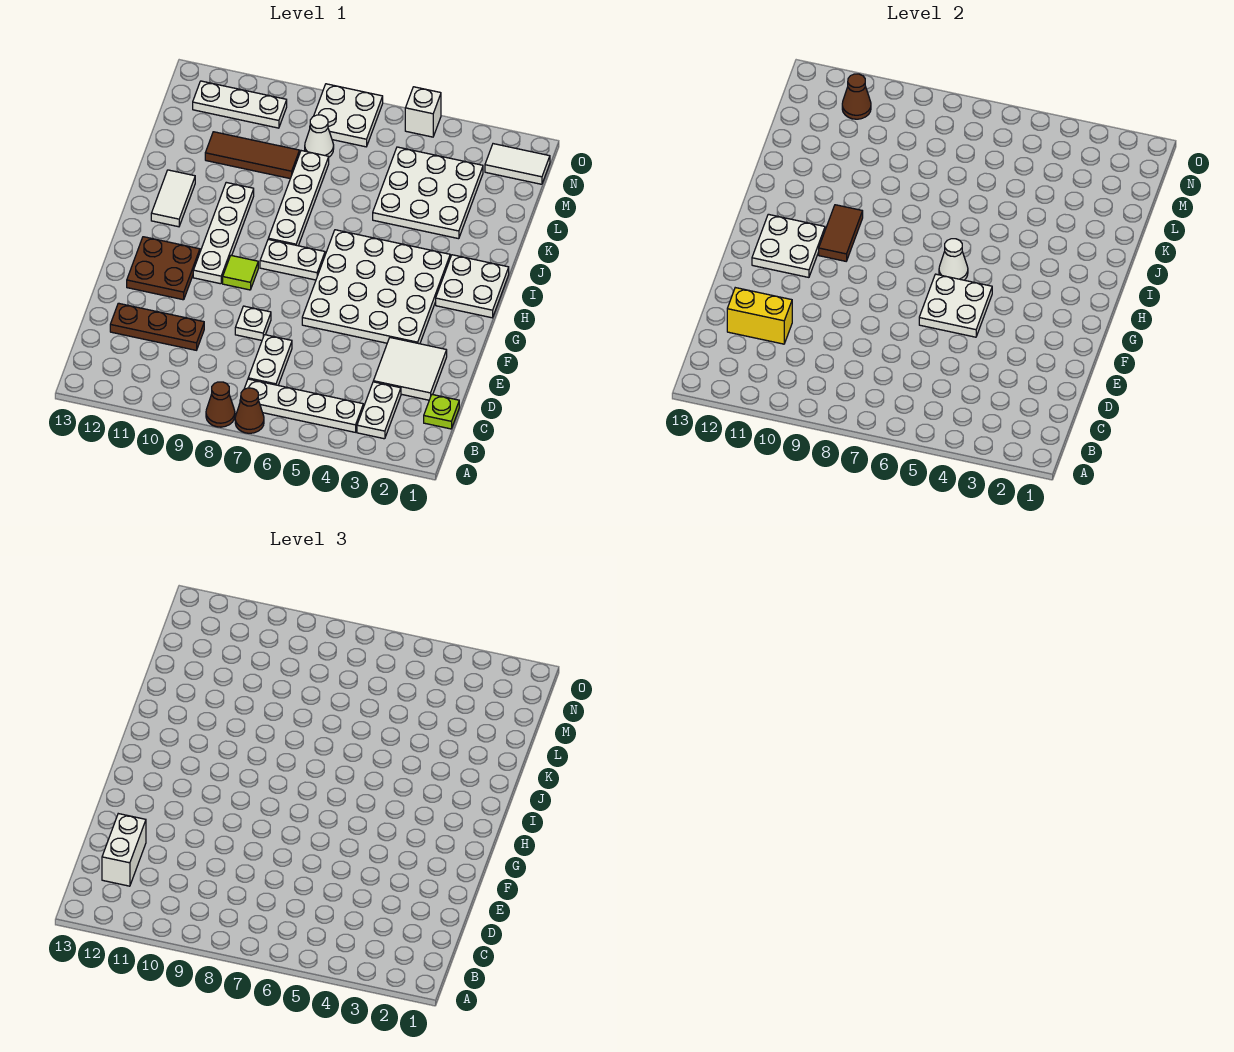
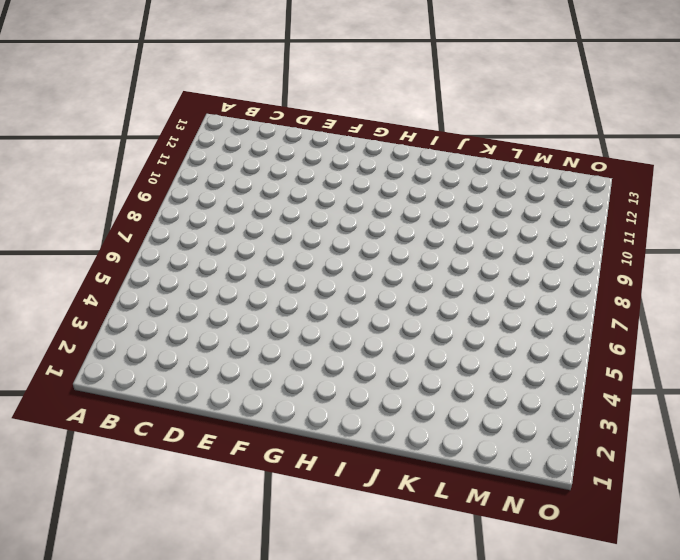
none -> brown 1x1 cone [235,388,264,433]
none -> brown 1x1 cone [206,382,235,427]
none -> white 1x2 plate [357,382,401,439]
none -> white 1x4 plate [240,379,363,432]

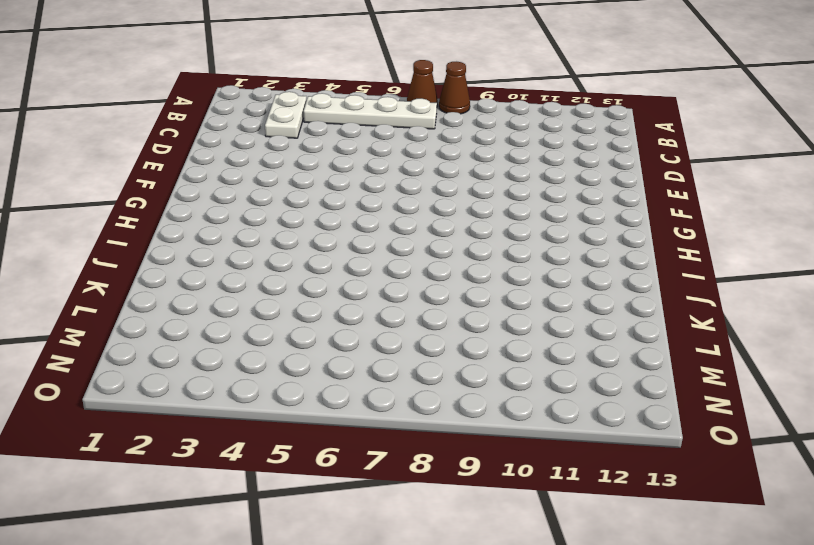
none -> lime 1x1 plate [424,395,459,429]
none -> white 1x2 plate [248,335,292,385]
none -> white 2x2 tile [373,338,447,400]
none -> brown 1x3 plate [110,303,204,350]

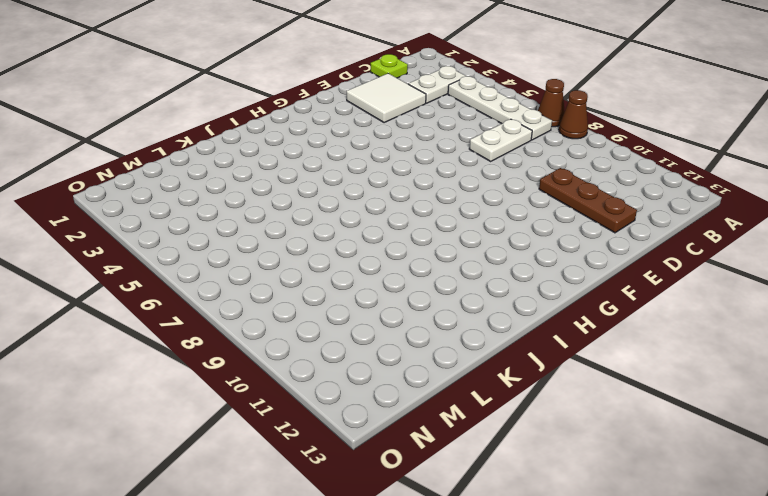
none -> white 1x1 plate [235,306,271,340]
none -> white 4x4 plate [302,230,450,344]
none -> brown 2x2 plate [127,237,200,300]
none -> lime 1x1 tile [223,256,258,290]

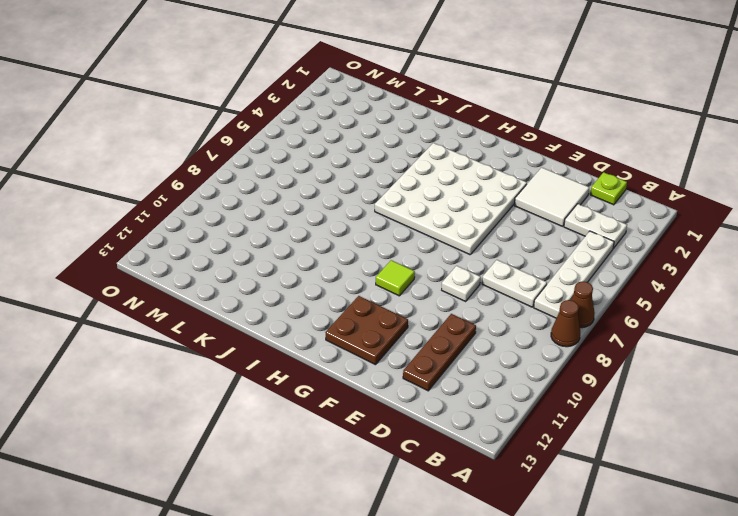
none -> white 1x4 plate [193,182,254,284]
none -> white 2x2 plate [436,255,509,318]
none -> white 1x2 plate [260,239,325,280]
none -> white 1x4 plate [268,151,329,246]

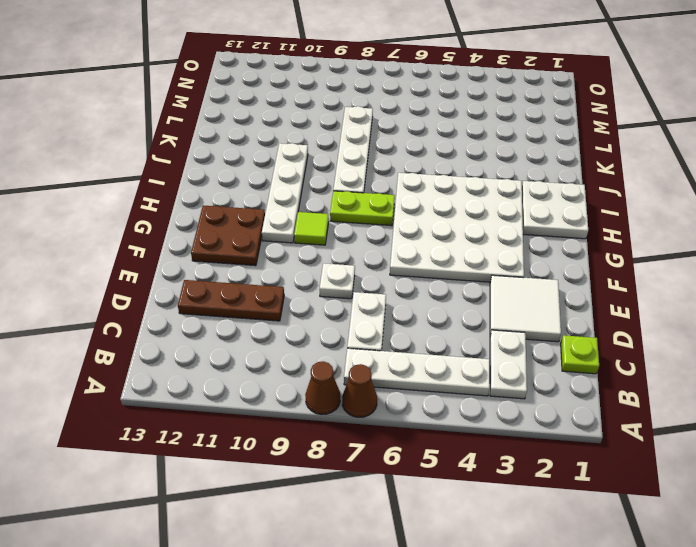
lime 1x2 plate [330,191,395,226] -> white 1x2 plate [260,239,325,280]
none -> white 1x2 tile [151,170,195,227]
none -> white 3x3 plate [373,147,483,239]
none -> brown 1x3 tile [205,132,300,179]
none -> white 1x1 cone [305,115,334,157]

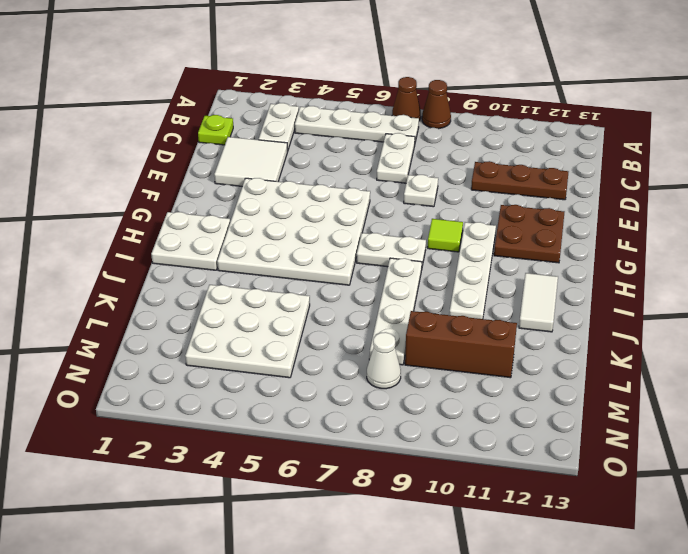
brown 1x3 brick [405,311,517,378] -> brown 1x3 tile [205,132,300,179]
none -> white 1x2 tile [485,144,550,184]
none -> white 2x2 plate [314,84,383,147]
none -> white 1x3 plate [193,81,287,128]
none -> white 1x1 brick [405,87,441,137]

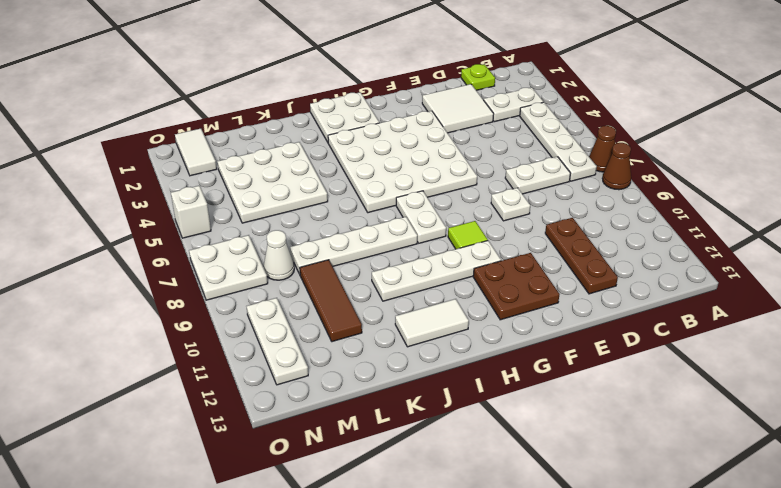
none -> yellow 1x2 brick [727,288,792,344]
none -> white 2x2 plate [919,274,992,337]
none -> white 2x2 plate [752,214,825,277]
none -> white 1x1 cone [939,239,968,280]

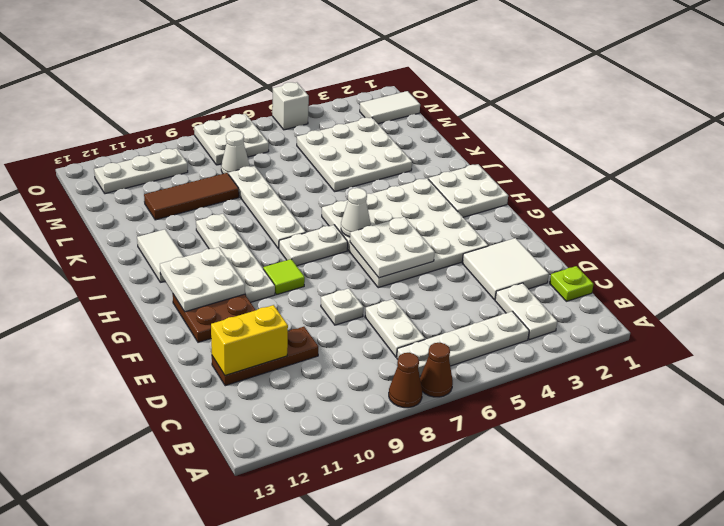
none -> brown 1x2 tile [819,205,863,261]
none -> brown 1x1 cone [842,74,871,119]
none -> white 1x2 brick [102,814,146,886]

